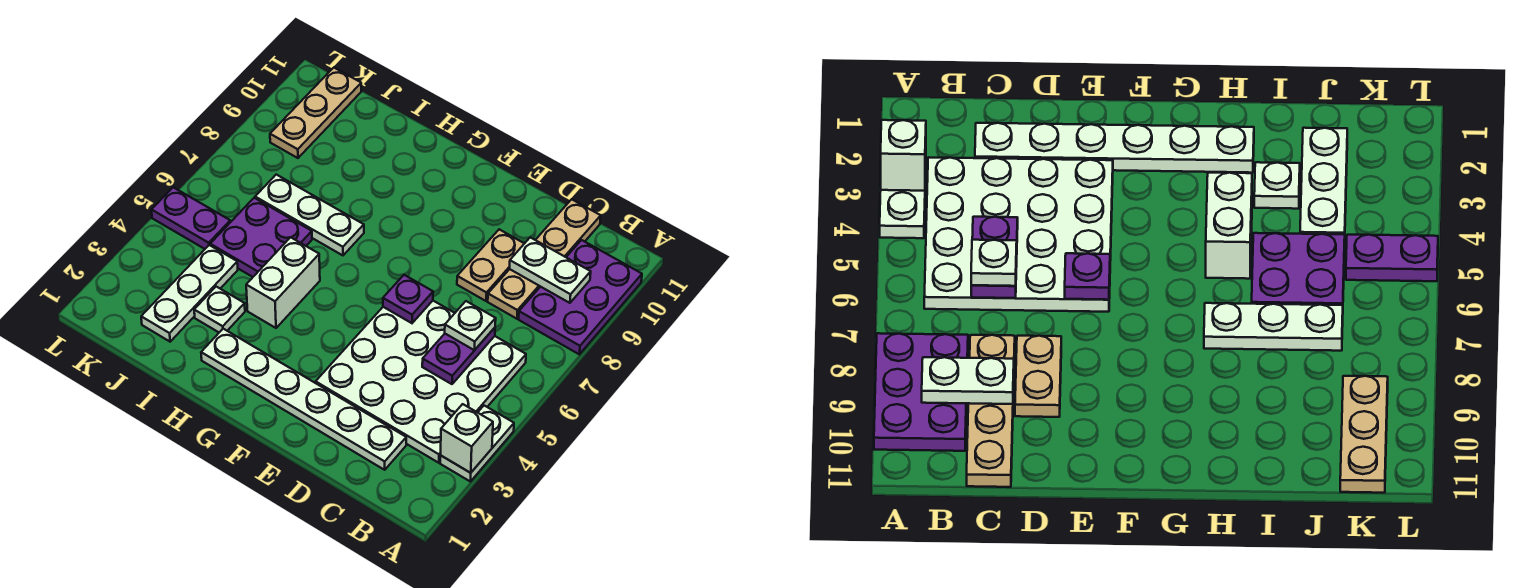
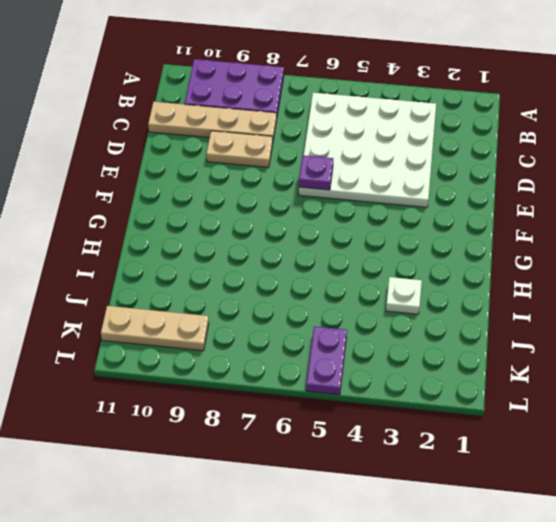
none -> white 1x2 plate [440,406,514,482]
none -> white 1x6 plate [201,329,406,470]
none -> white 1x2 brick [246,237,320,328]

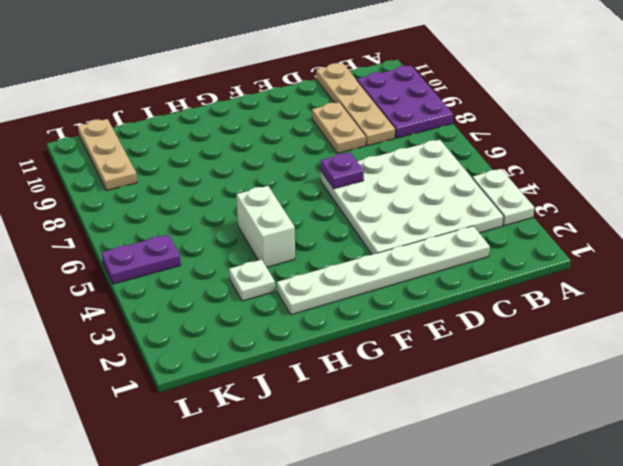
none -> white 1x3 plate [255,175,364,255]
none -> purple 2x2 plate [210,198,312,277]
none -> white 1x3 plate [141,245,238,342]

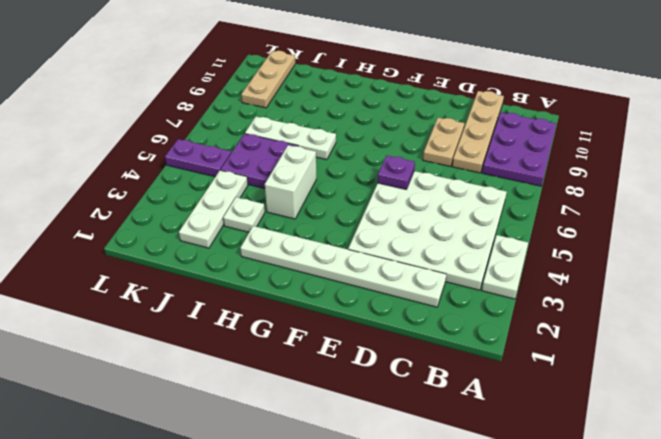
none -> white 1x1 brick [441,404,493,473]
none -> white 1x2 plate [510,237,591,303]
none -> purple 1x2 plate [422,328,495,384]

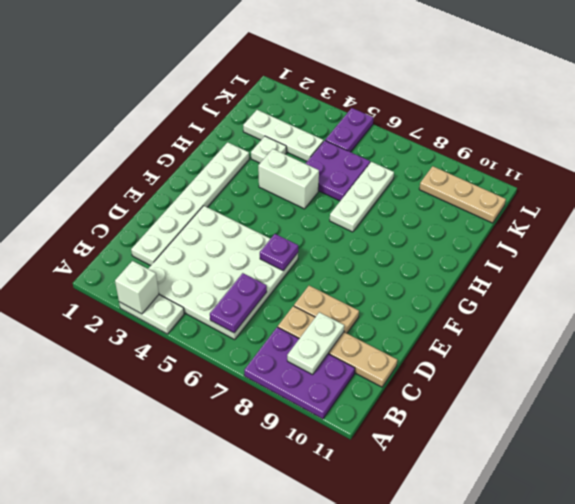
purple 1x2 plate [210,273,267,333] -> purple 1x2 plate turned to [422,328,495,384]
none -> white 1x1 plate [445,301,496,350]

